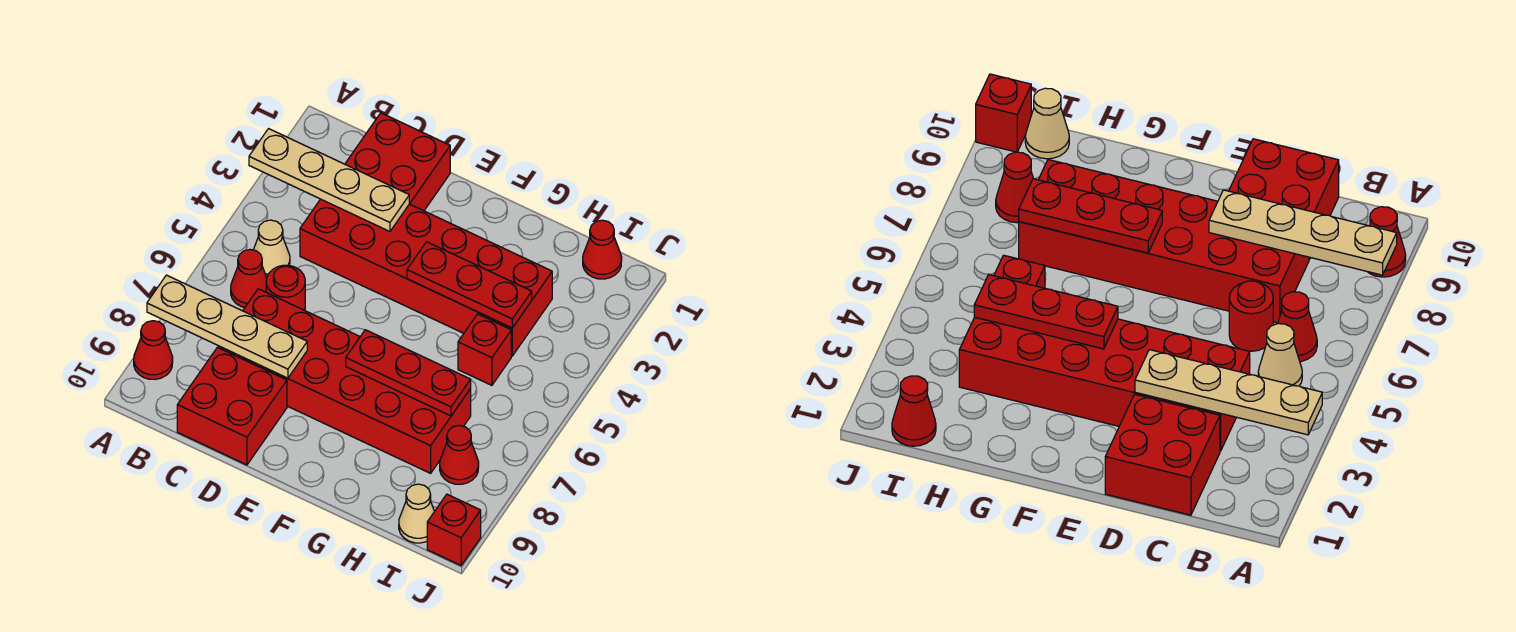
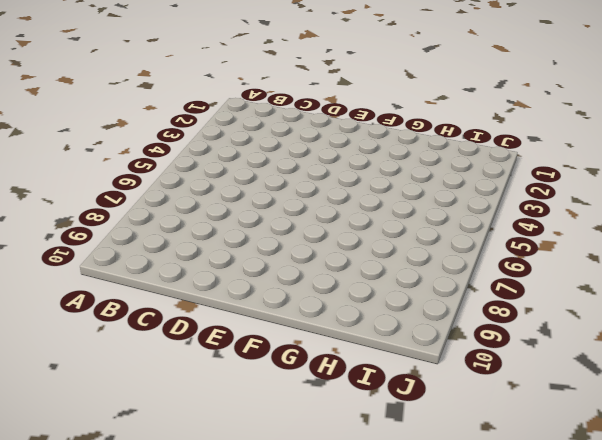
none -> red 1x1 cone [134,321,173,379]
none -> tan 1x1 cone [253,220,290,277]
none -> red 1x1 cone [231,249,267,308]

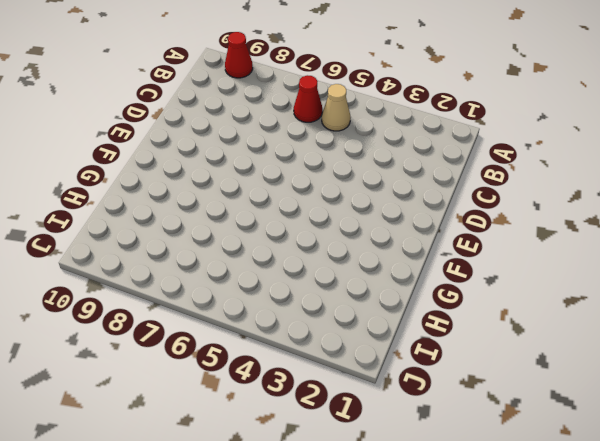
none -> red 2x2 brick [345,113,450,211]
none -> red 2x6 brick [300,199,552,356]
none -> red 1x1 round brick [266,265,305,310]

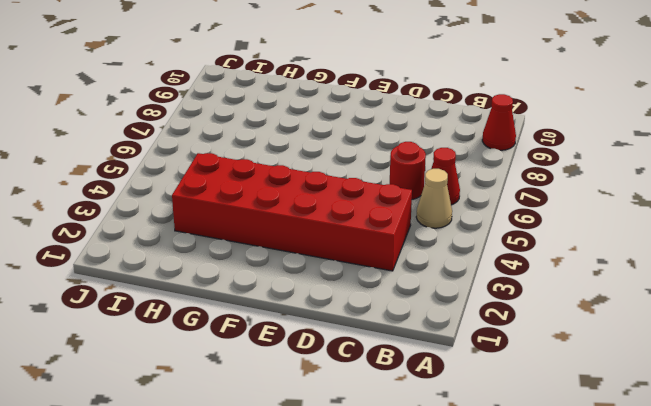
none -> red 2x2 brick [345,113,450,211]
none -> red 2x6 brick [218,289,471,473]
none -> red 2x2 brick [177,347,287,465]

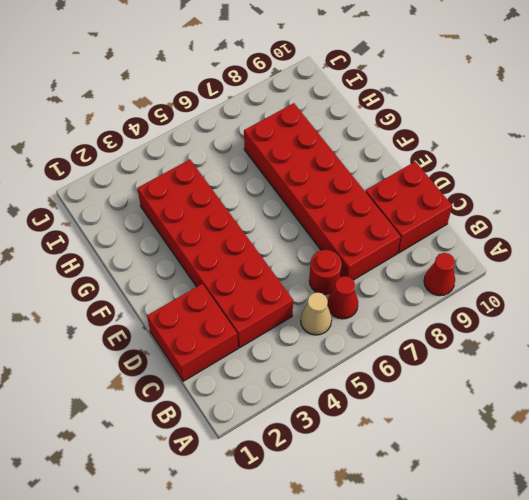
none -> red 1x1 brick [458,314,511,385]
none -> red 1x1 cone [583,220,622,279]
none -> red 1x1 cone [440,426,479,484]

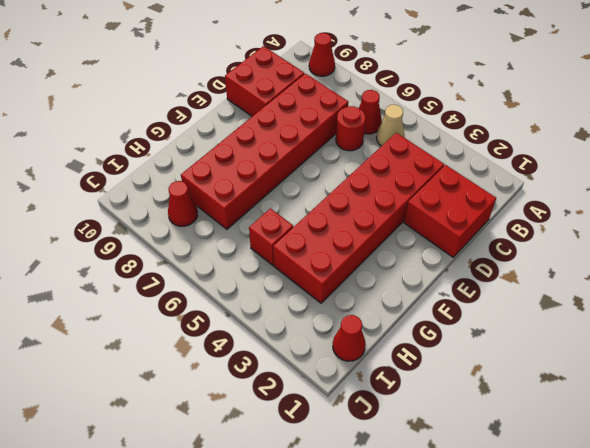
none -> tan 1x1 cone [399,484,434,543]
none -> red 1x1 brick [427,494,481,565]
none -> tan 1x4 plate [249,129,409,231]

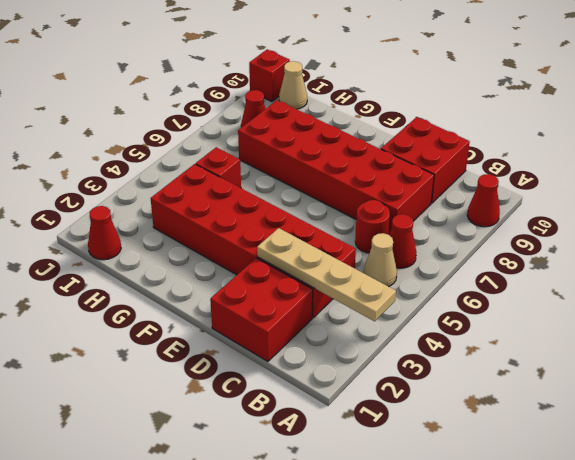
none -> tan 1x4 plate [147,275,307,378]
none -> red 1x3 plate [407,242,532,328]
none -> red 1x3 plate [346,330,471,416]

